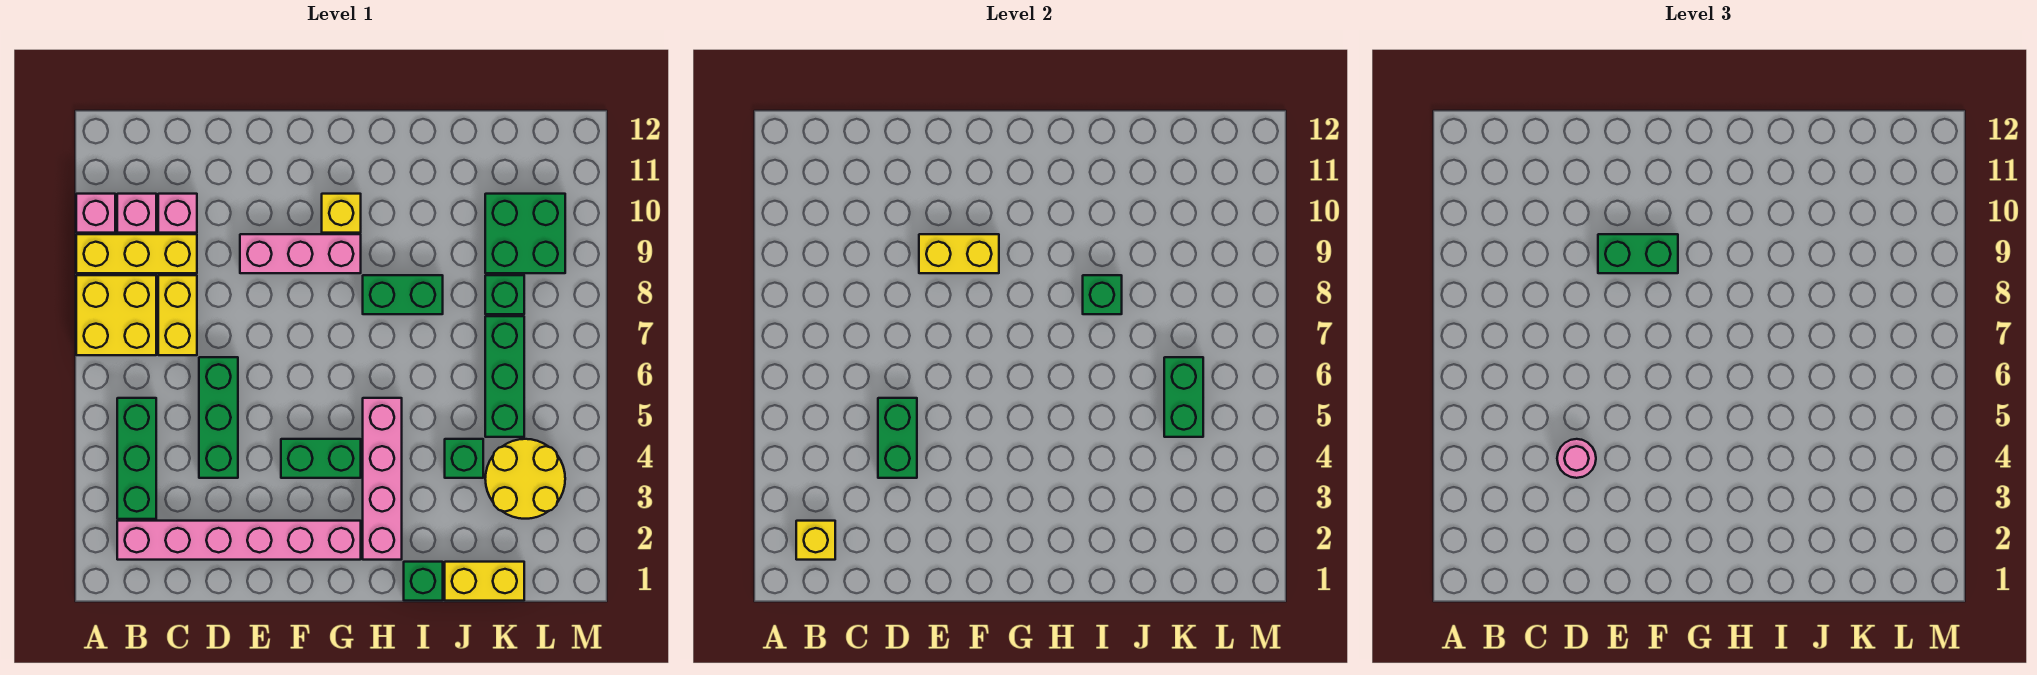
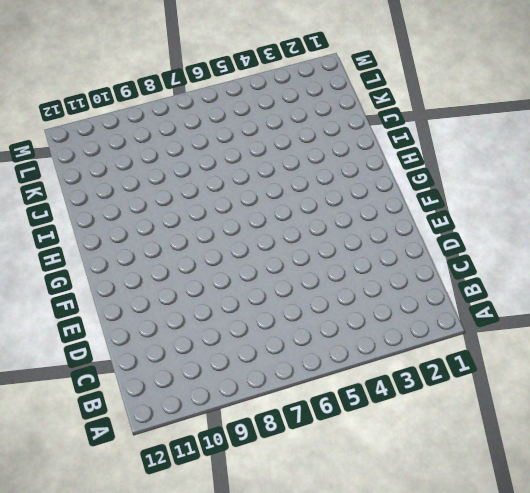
none -> yellow 2x2 brick [76,275,156,355]
none -> yellow 1x3 brick [76,234,197,273]
none -> pink 1x1 brick [76,194,115,233]

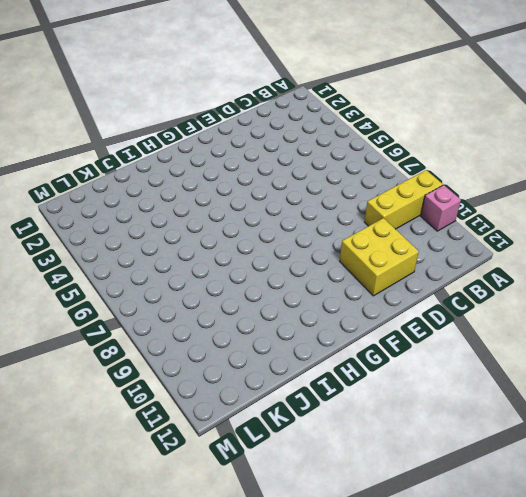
yellow 2x2 brick [340,218,419,296] -> yellow 2x2 brick moved to [76,275,156,355]
none -> pink 1x6 brick [117,521,361,560]
none -> green 1x3 brick [117,398,156,519]
none -> pink 1x1 brick [117,194,156,233]

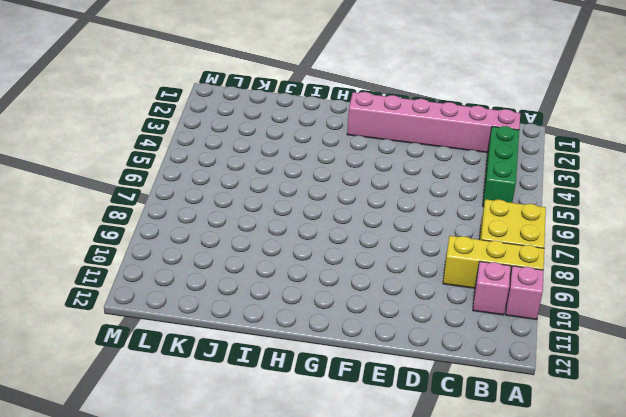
none -> yellow 1x2 brick [158,275,197,355]
none -> pink 1x1 brick [158,194,197,233]
none -> green 1x3 brick [199,357,238,478]

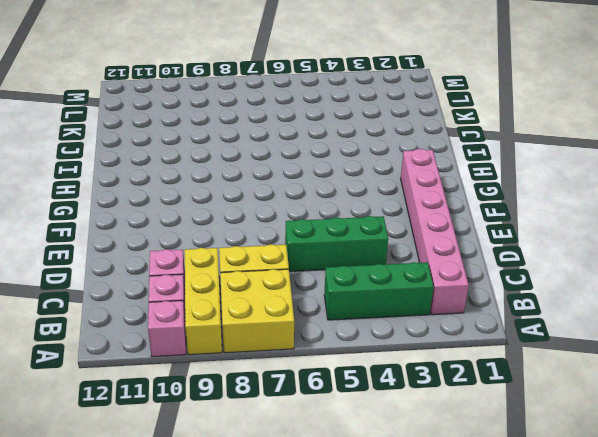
none -> pink 1x3 brick [240,234,361,273]
none -> green 1x2 brick [281,439,361,478]
none -> yellow 1x1 brick [322,194,361,233]

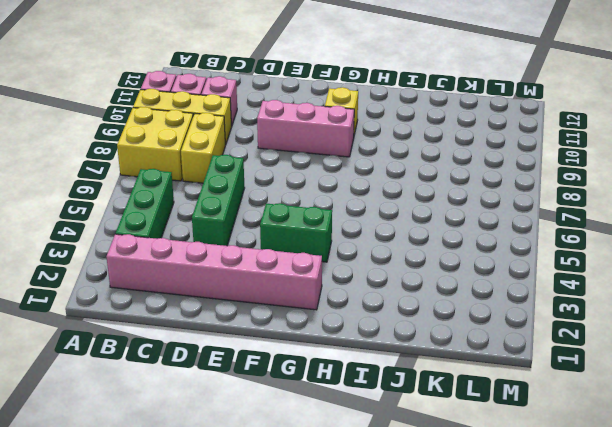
none -> pink 1x4 brick [363,398,402,560]
none -> green 1x2 brick [363,275,443,314]
none -> green 1x1 brick [404,562,443,601]

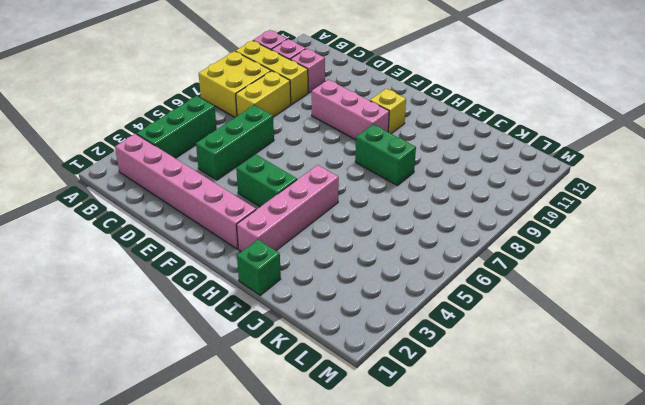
none -> yellow 1x2 brick [445,562,524,601]
none -> green 1x1 brick [445,439,483,478]
none -> yellow 2x2 round brick [485,439,565,519]

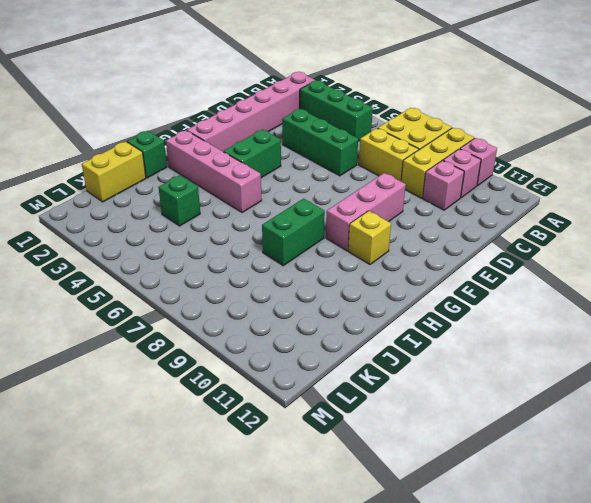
none -> yellow 2x2 round brick [485,439,565,519]
none -> green 1x3 brick [485,316,524,437]
none -> green 1x1 brick [485,275,524,314]

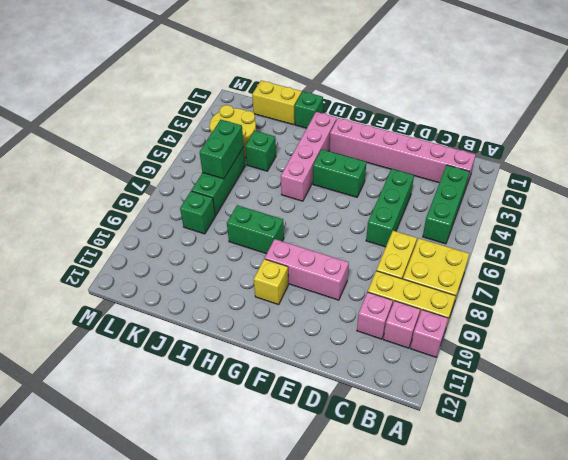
none -> green 2x2 brick [485,194,565,273]
none -> yellow 1x1 brick [796,521,835,560]
none -> green 1x2 brick [878,398,917,478]

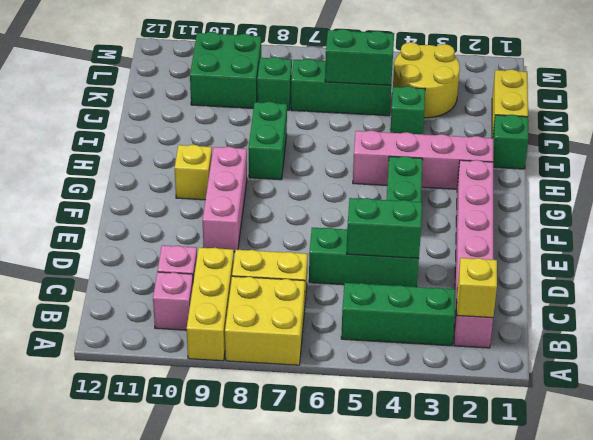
none -> pink 1x1 brick [76,194,115,233]
none -> yellow 1x2 brick [919,234,999,273]
none -> green 1x1 brick [1083,275,1122,314]

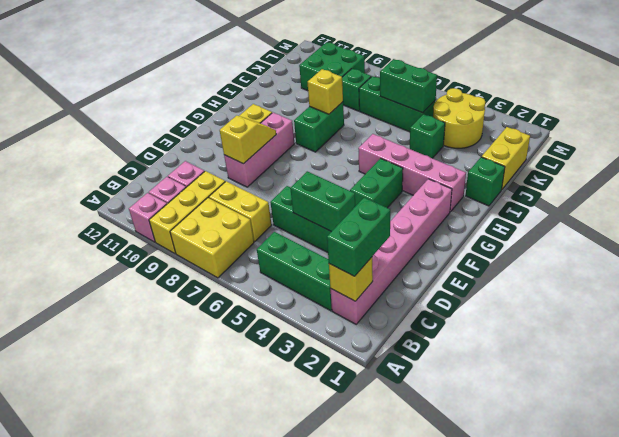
green 1x2 brick [327,198,390,276] -> green 1x2 brick moved to [1598,234,1678,273]
yellow 1x2 slope [220,116,276,164] -> yellow 1x2 brick [919,234,999,273]
yellow 1x1 brick [307,69,343,114] -> green 1x1 brick [1083,275,1122,314]
none -> pink 1x1 round brick [1557,439,1596,478]

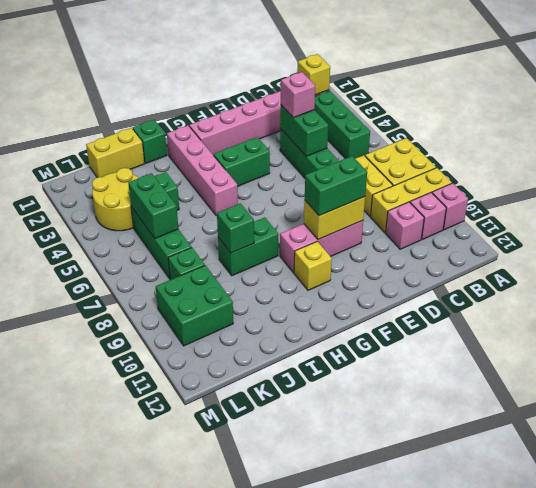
pink 1x1 brick [281,72,315,118] -> pink 1x1 round brick [1557,439,1596,478]

